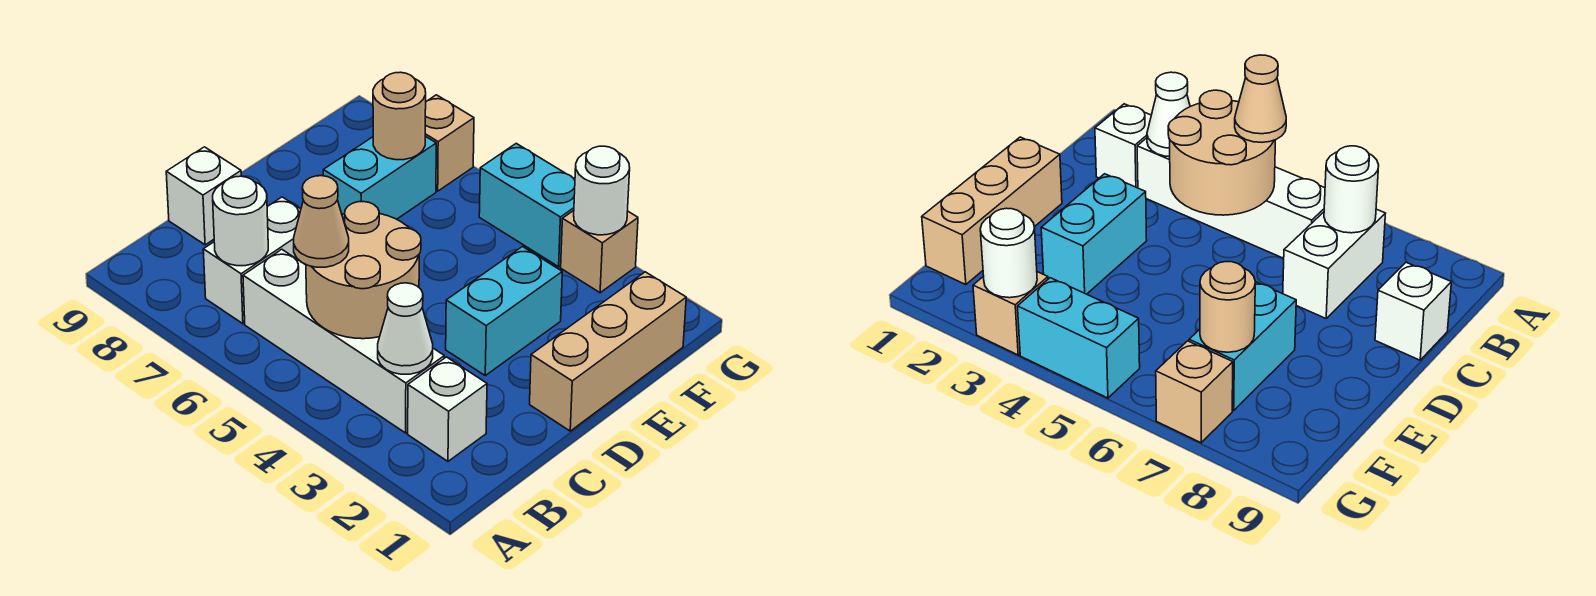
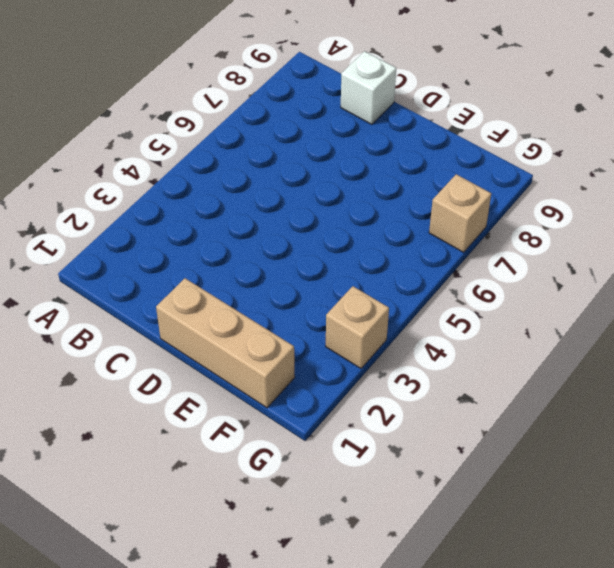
none -> white 1x1 brick [408,357,487,461]
none -> white 1x4 brick [243,249,444,433]
none -> white 1x2 brick [203,197,306,324]

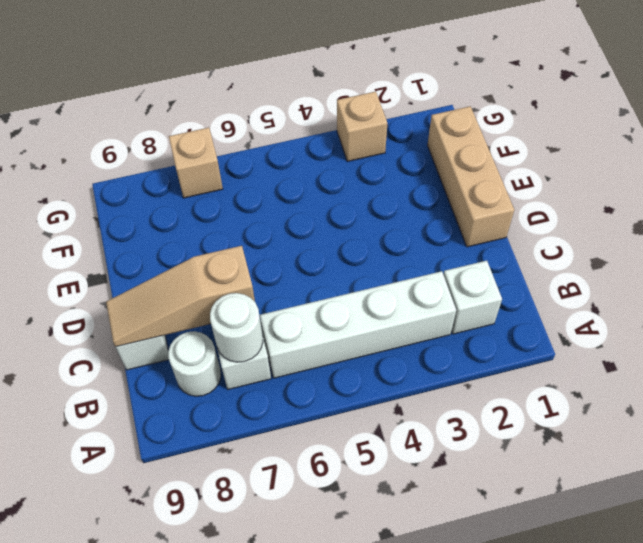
white 1x1 round brick [168,331,221,396] -> white 1x1 round brick moved to [574,146,630,235]
tan 1x3 slope [106,246,255,347] -> none
none -> cyan 1x2 brick [446,247,562,375]
none -> cyan 1x2 brick [323,136,436,219]
none -> cyan 1x2 brick [479,143,575,267]

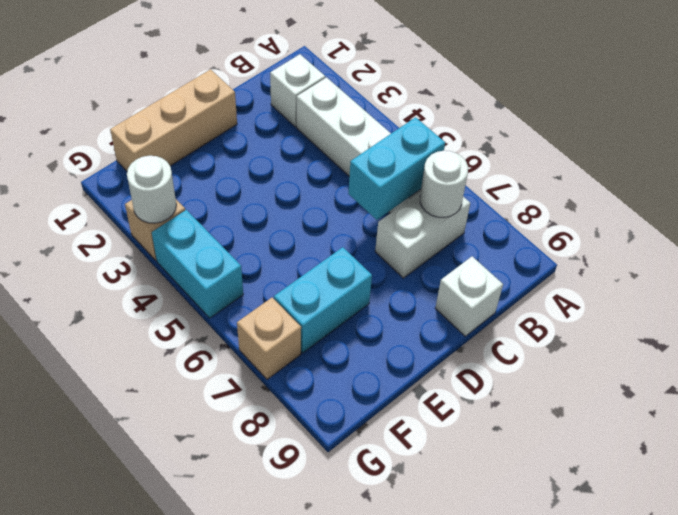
cyan 1x2 brick [348,117,445,220] -> cyan 1x2 brick moved to [446,247,562,375]
none -> white 1x1 cone [378,283,433,374]
none -> tan 2x2 round brick [306,202,421,339]
none -> tan 1x1 round brick [373,72,426,160]

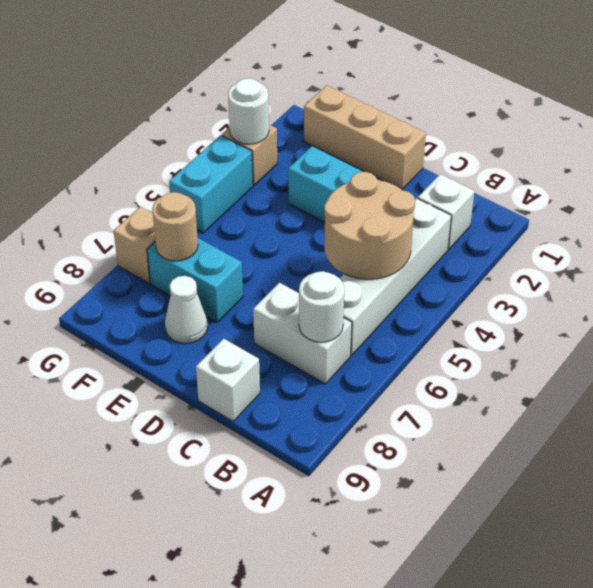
white 1x1 cone [165,276,208,344] -> white 1x1 cone moved to [378,283,433,374]
none -> tan 1x1 cone [294,176,349,267]

